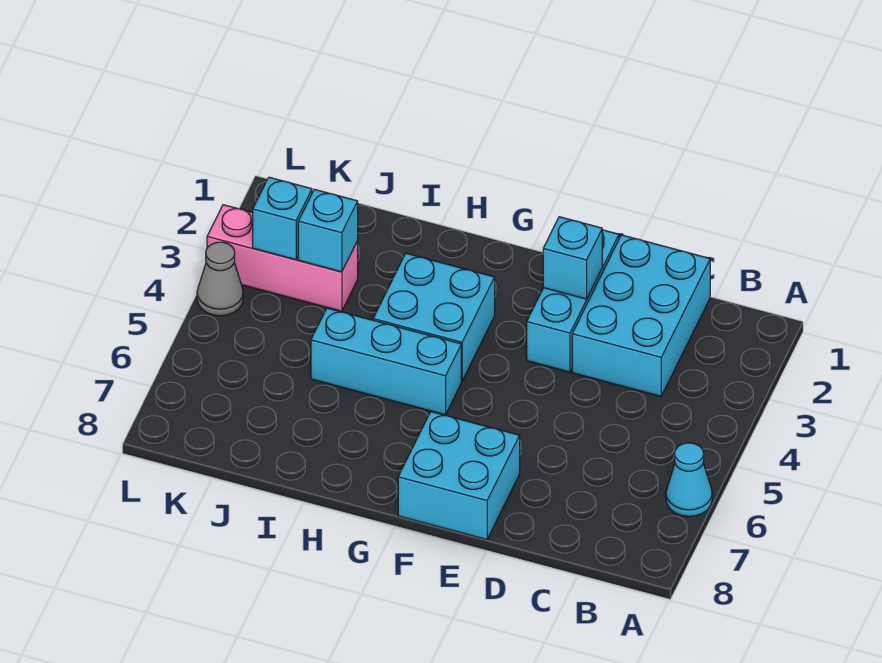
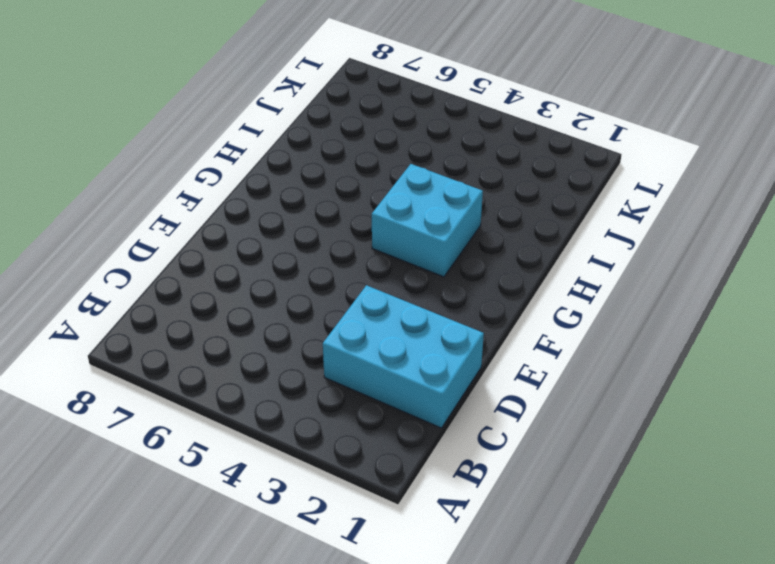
none -> cyan 1x1 cone [666,443,712,517]
none -> cyan 1x3 brick [527,230,619,372]

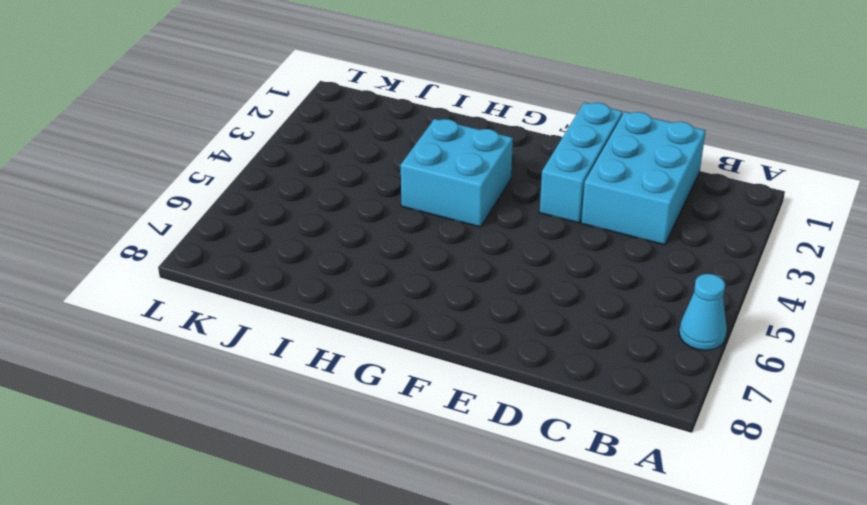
none -> cyan 2x2 brick [398,412,520,540]
none -> cyan 1x3 brick [311,308,461,415]

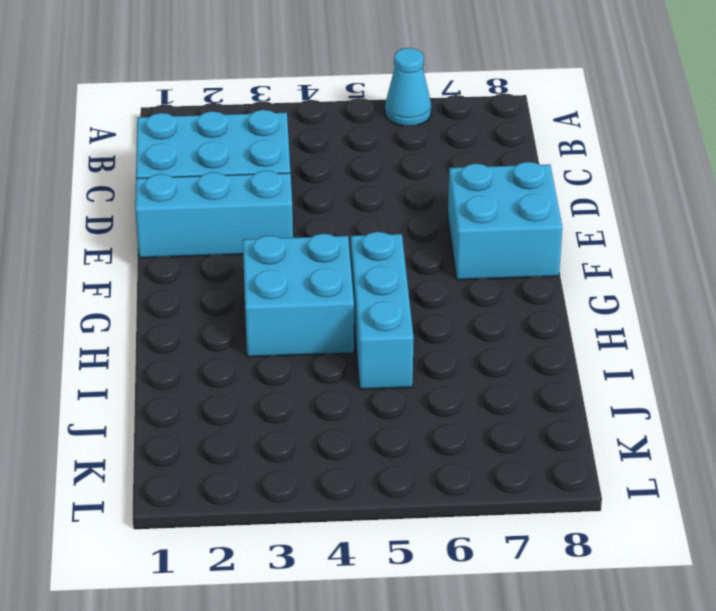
none -> pink 1x3 brick [207,205,358,311]
none -> grey 1x1 cone [197,242,243,316]

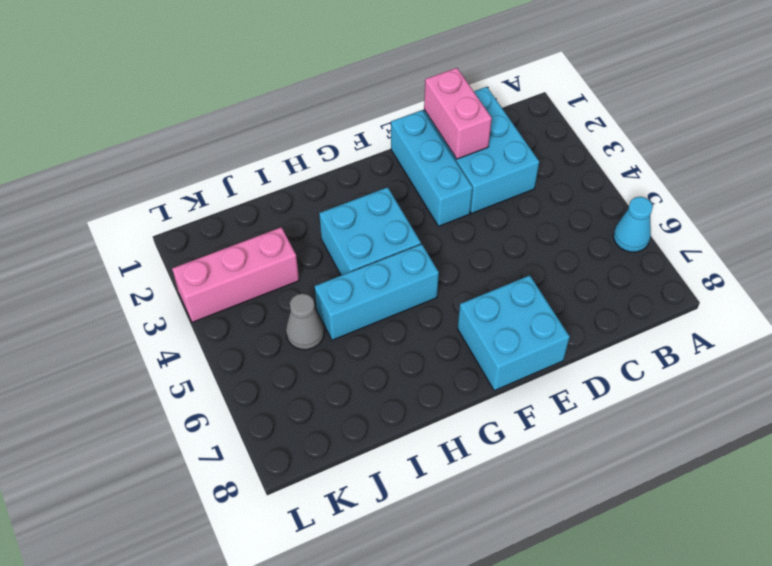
pink 1x2 brick [424,68,492,159] -> none
grey 1x1 cone [286,294,324,350] -> grey 1x1 cone moved to [197,242,243,316]
none -> cyan 1x1 brick [543,217,602,299]
none -> cyan 1x1 brick [298,189,358,272]

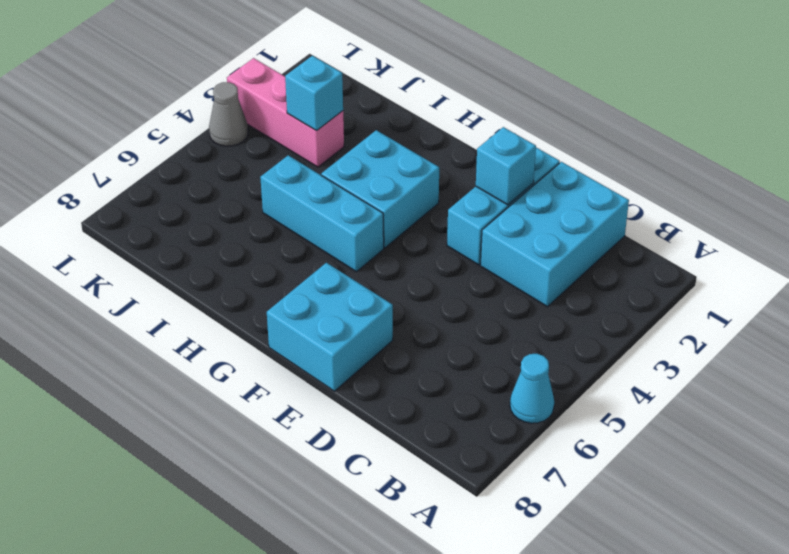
none -> cyan 1x1 brick [253,177,312,260]

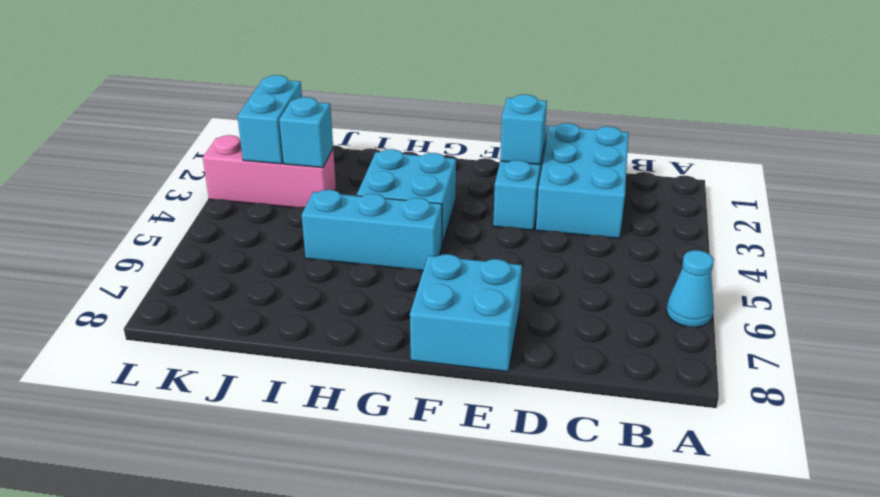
cyan 1x2 brick [237,75,302,164] -> cyan 1x1 brick [253,177,312,260]
none -> grey 1x1 cone [197,242,243,316]

